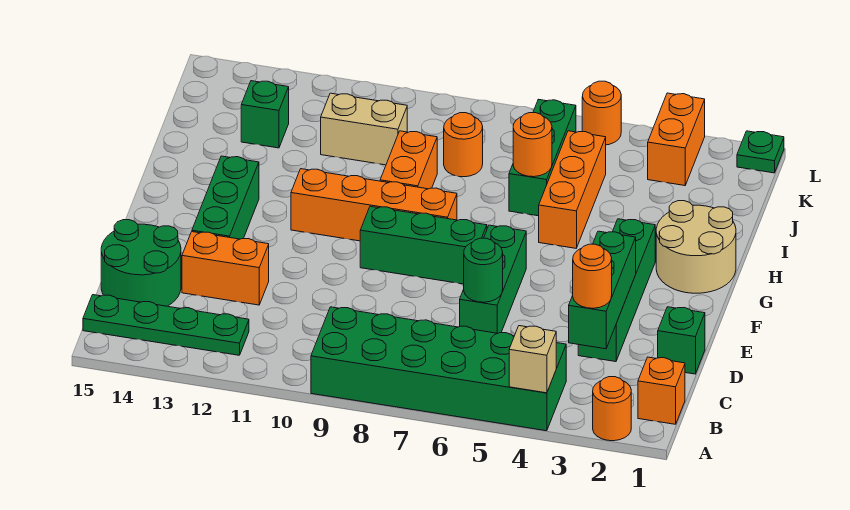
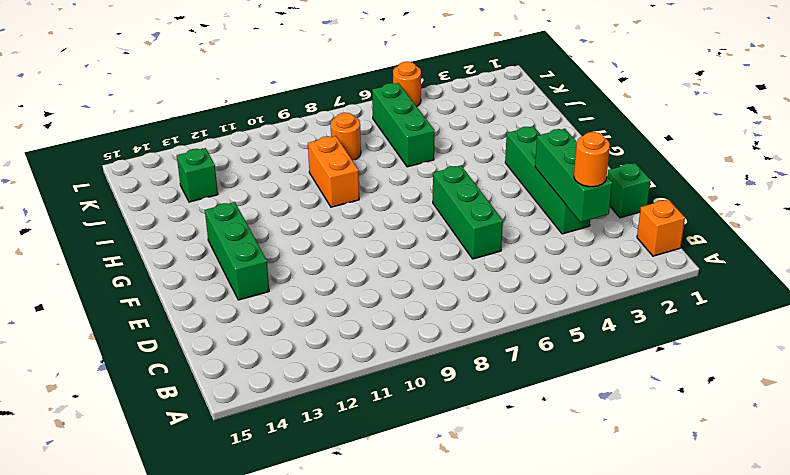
none -> orange 1x1 round brick [593,377,631,441]
none -> green 2x6 brick [311,307,566,431]
none -> green 1x4 plate [83,295,249,355]

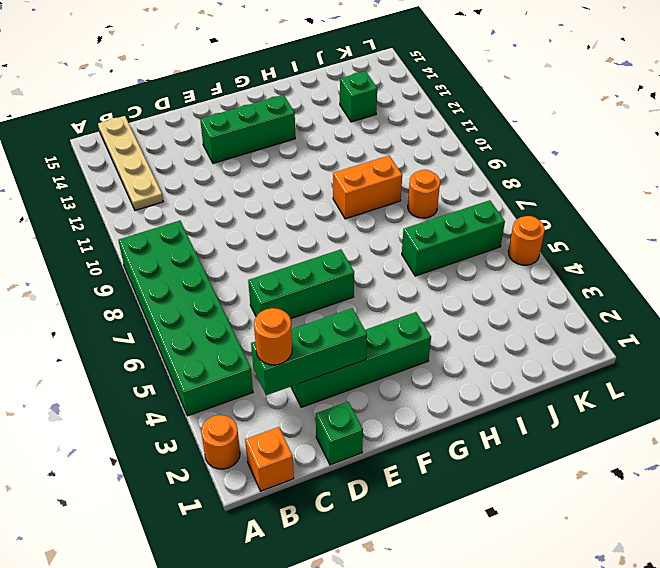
tan 1x4 plate [98,116,163,210] -> green 1x4 plate [83,295,249,355]
none -> green 2x2 round brick [101,220,181,306]
none -> orange 1x2 brick [182,232,269,305]
none -> green 1x3 brick [360,206,487,284]

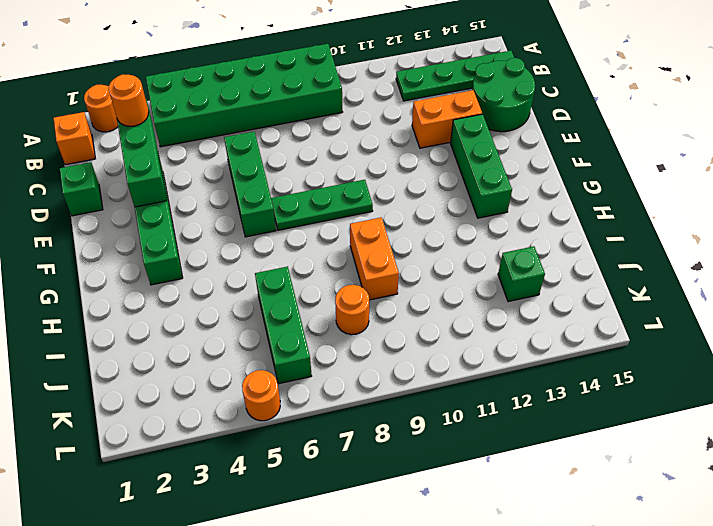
green 1x3 plate [271,180,373,230] -> green 1x3 brick [360,206,487,284]
none -> tan 2x2 round brick [656,201,736,293]
none -> orange 1x4 brick [291,169,457,241]
none -> orange 1x3 brick [539,131,606,248]

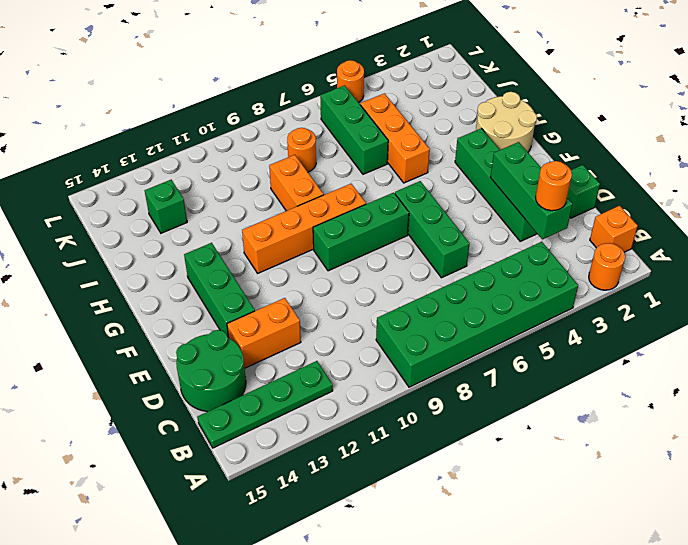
none -> tan 1x2 brick [321,93,407,165]
none -> orange 1x2 brick [648,93,705,186]
none -> green 1x1 plate [737,131,784,173]

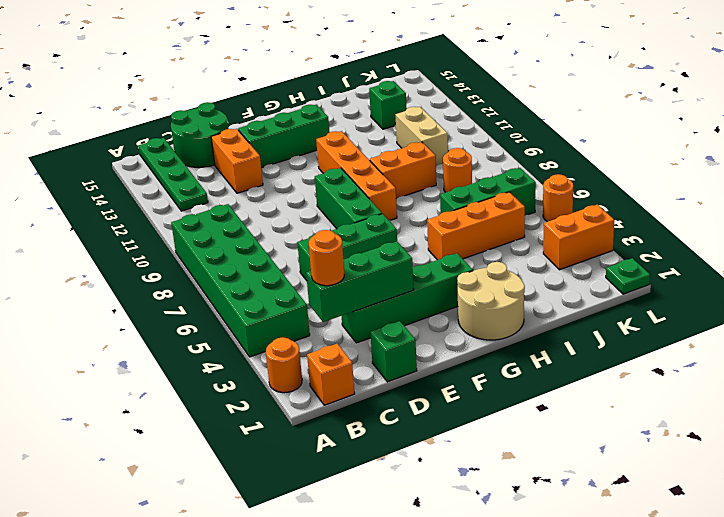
none -> tan 1x1 brick [509,326,556,393]
none -> green 1x1 round brick [464,238,503,302]
none -> orange 1x1 round brick [513,113,552,177]

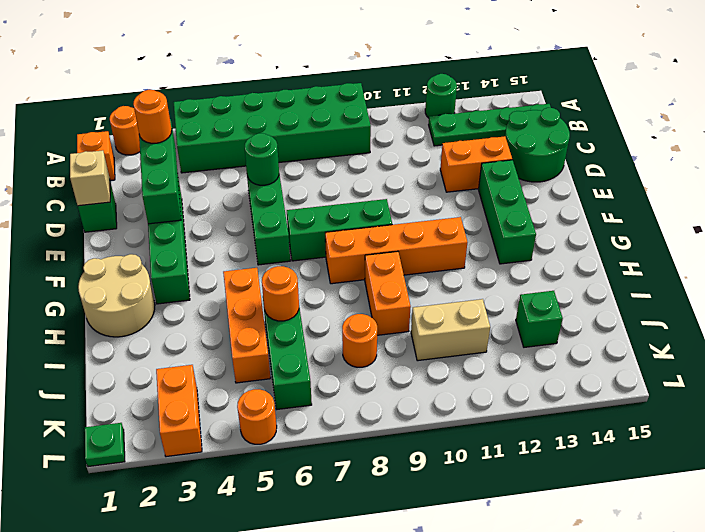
green 1x1 round brick [425,74,457,118] -> none
tan 1x1 brick [70,150,110,206] -> tan 1x1 brick moved to [509,326,556,393]

